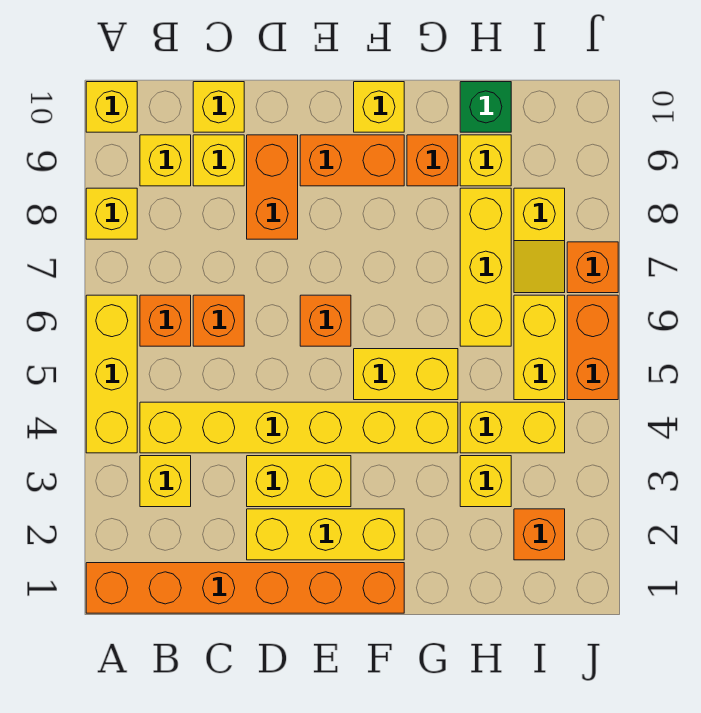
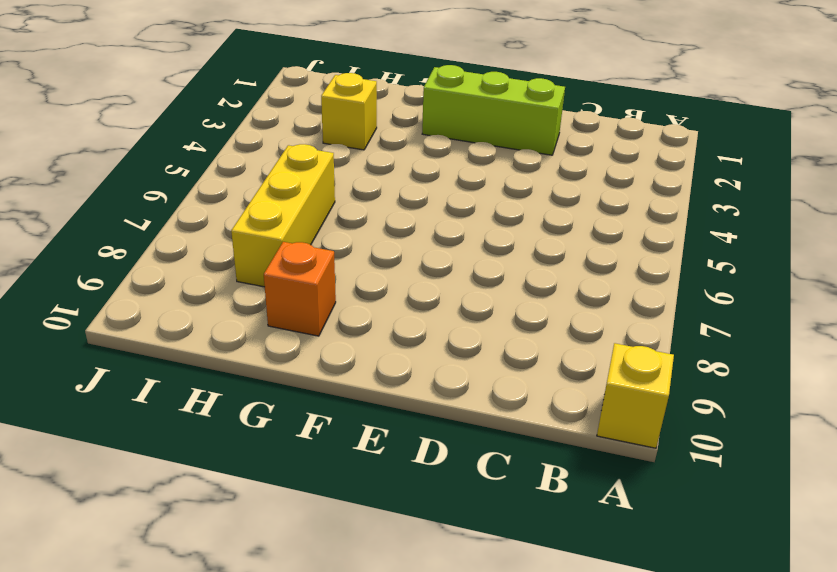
lime 1x3 brick [422,65,565,155] -> yellow 1x3 brick [247,509,404,560]
none -> orange 1x6 brick [86,563,404,613]
none -> yellow 1x3 brick [86,295,137,453]
none -> yellow 1x1 brick [86,188,137,239]

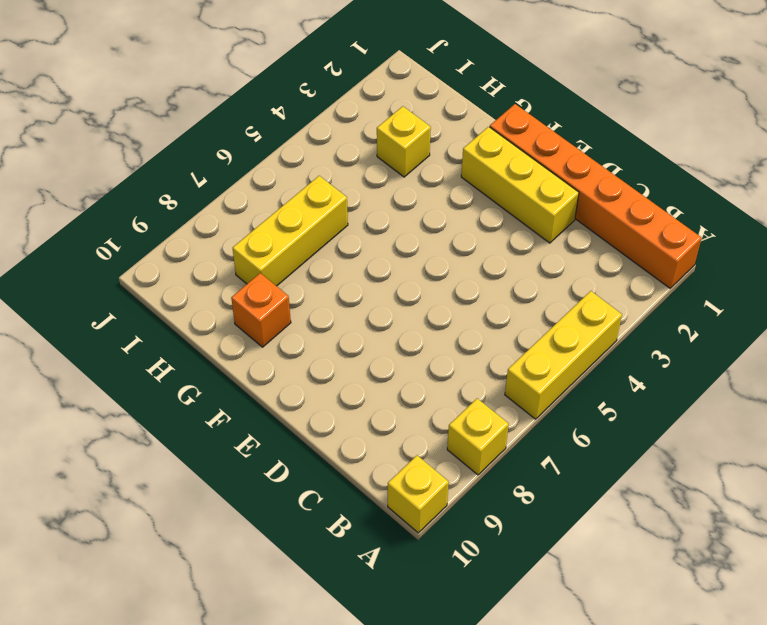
none -> yellow 1x1 brick [140,456,191,507]
none -> yellow 1x6 brick [140,402,458,453]
none -> orange 1x1 brick [140,295,191,346]

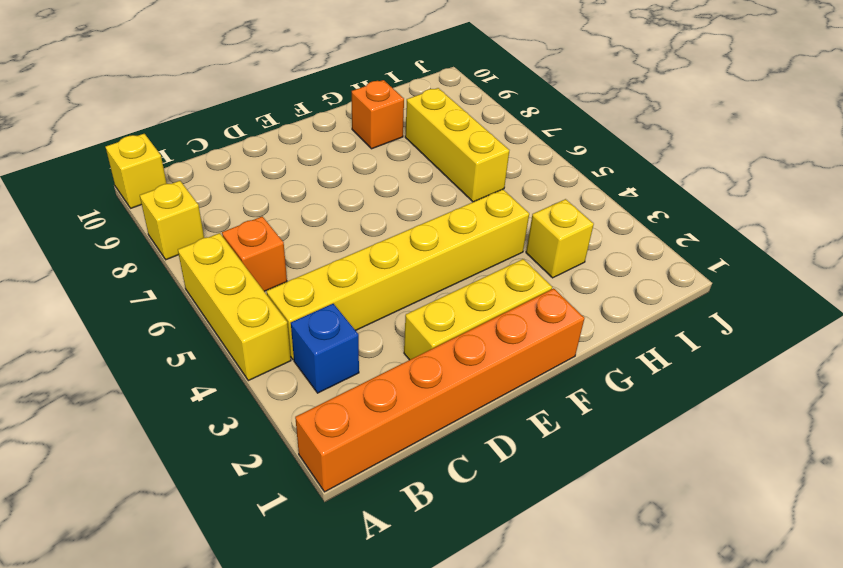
blue 1x1 brick [291,304,359,393] -> yellow 1x1 brick [140,456,191,507]
none -> yellow 1x1 brick [140,135,191,186]
none -> orange 1x1 brick [193,295,244,346]
none -> yellow 1x1 brick [193,135,244,186]

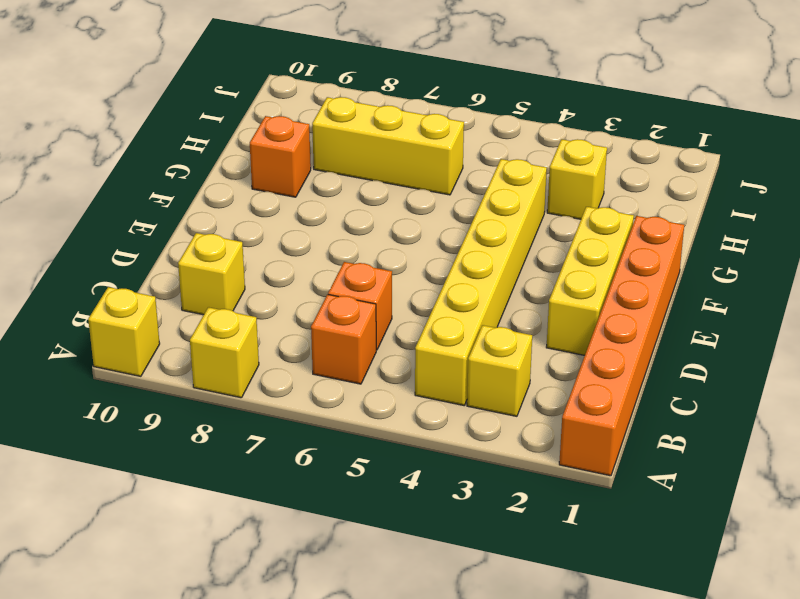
none -> yellow 1x3 brick [86,295,137,453]
none -> yellow 1x1 brick [140,135,191,186]
none -> yellow 1x1 brick [193,82,244,132]

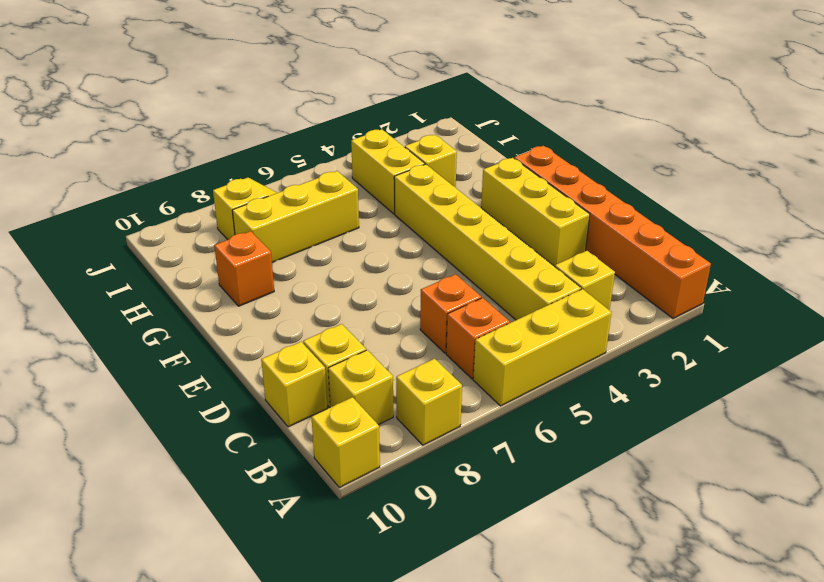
none -> yellow 1x2 brick [247,456,351,507]
none -> orange 1x2 brick [247,135,298,239]
none -> orange 1x1 brick [300,295,351,346]

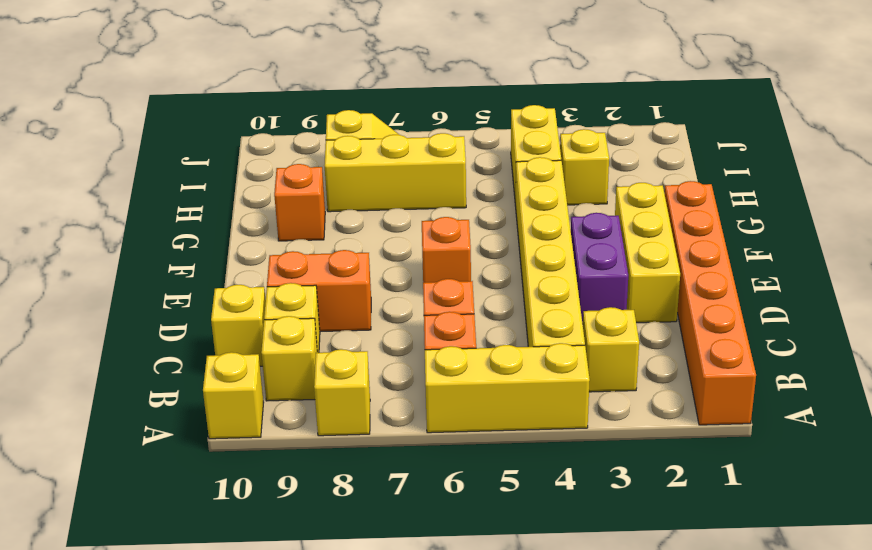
purple 1x2 brick [571,213,628,324] -> yellow 1x2 brick [247,456,351,507]
none -> orange 1x2 brick [300,135,404,186]
none -> yellow 1x2 brick [354,349,458,400]
none -> yellow 1x1 brick [354,82,404,132]

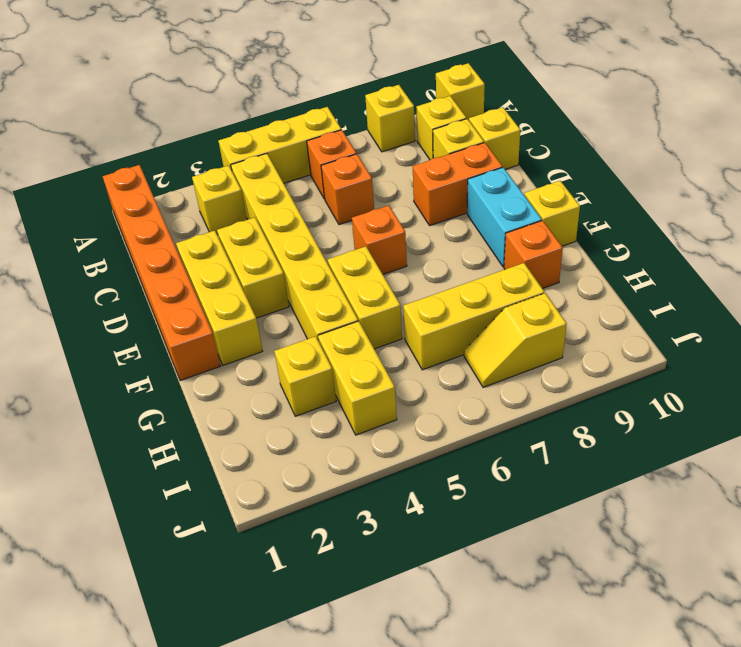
cyan 1x2 brick [467,167,542,267] -> orange 1x2 brick [300,135,404,186]
none -> yellow 1x1 brick [460,135,511,186]
none -> green 1x1 brick [460,82,511,132]
none -> orange 1x1 brick [514,509,565,560]

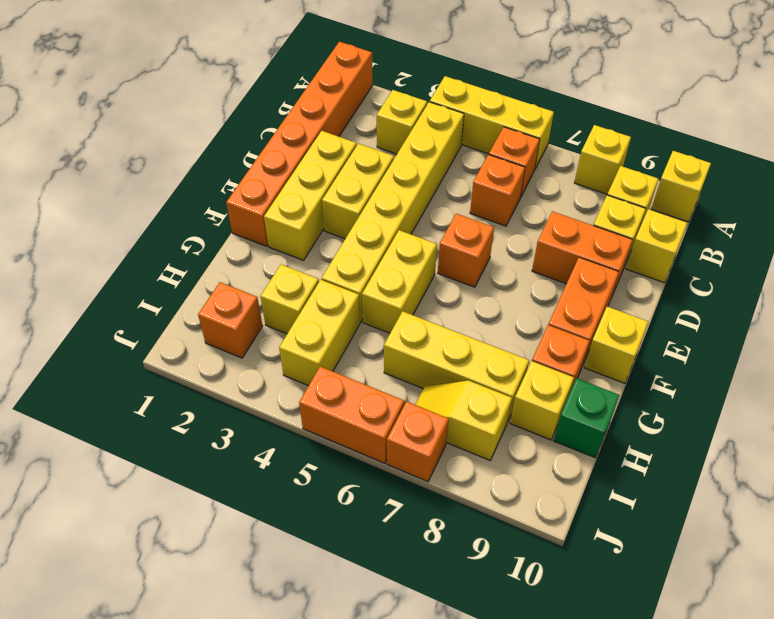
none -> yellow 1x2 brick [514,295,565,400]

